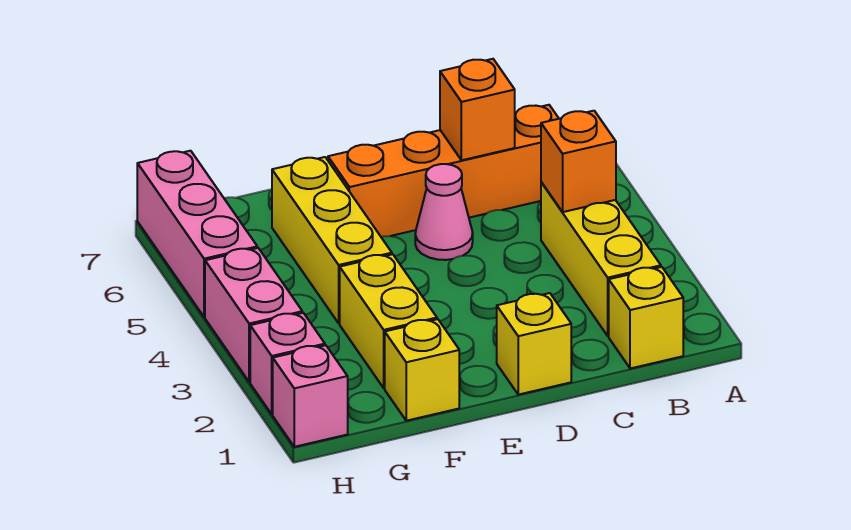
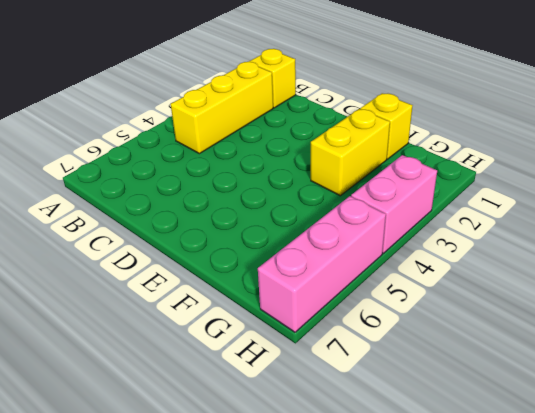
none -> orange 1x4 brick [328,105,559,237]
none -> yellow 1x1 brick [497,293,571,395]
none -> pink 1x1 cone [415,164,473,260]

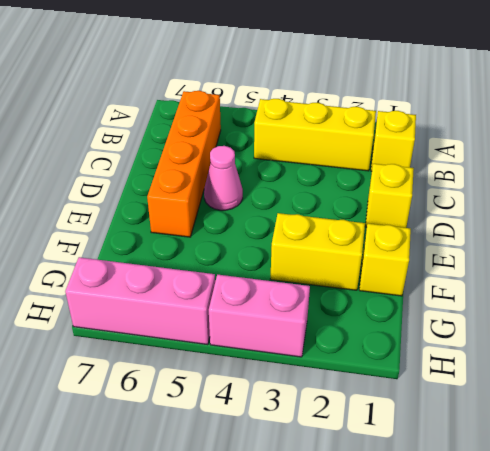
none -> yellow 1x3 brick [272,157,392,323]
none -> pink 1x1 brick [273,345,348,447]
none -> pink 1x1 brick [250,313,325,414]

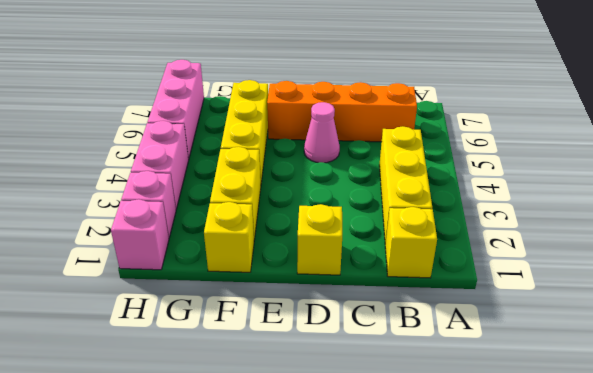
none -> orange 1x1 brick [541,111,616,212]
none -> orange 1x1 brick [440,59,515,160]

